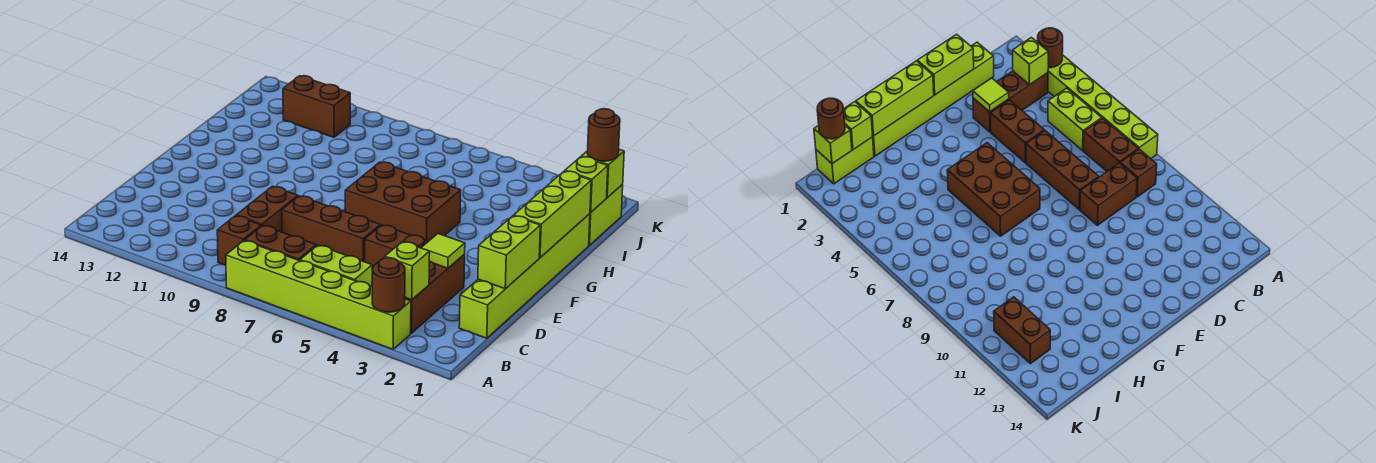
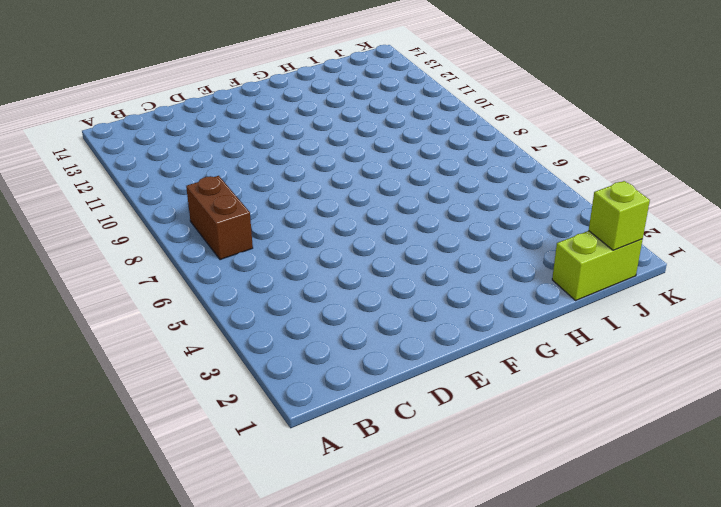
none -> lime 1x6 brick [226,241,411,349]
none -> brown 1x3 brick [405,254,465,333]
none -> lime 1x2 brick [300,245,372,287]

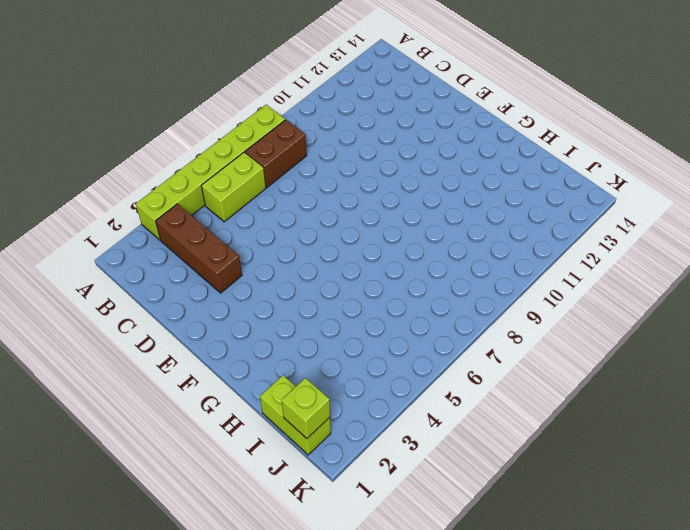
none -> brown 1x1 brick [217,216,261,265]
none -> lime 1x6 brick [459,214,590,338]
none -> brown 1x2 brick [236,186,298,232]

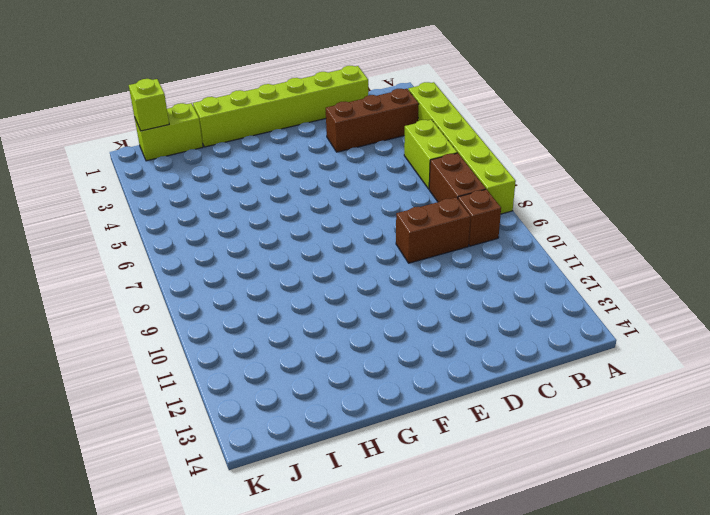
none -> brown 1x2 brick [364,225,428,274]
none -> brown 1x3 brick [282,196,380,262]
none -> brown 2x3 brick [345,162,461,241]

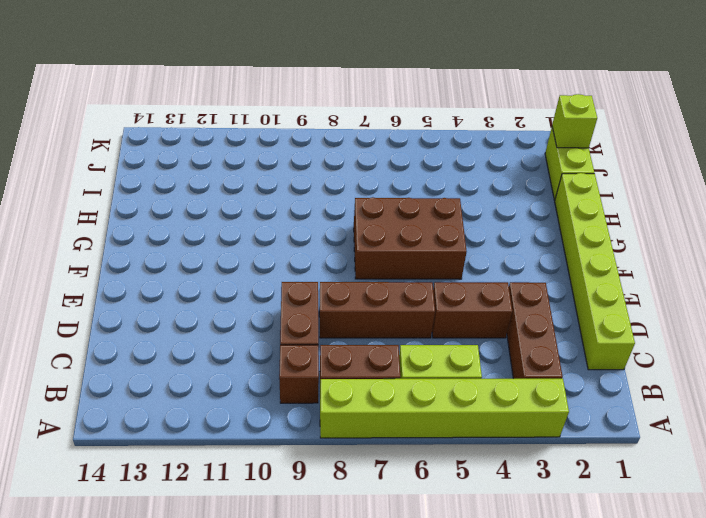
none -> brown 1x2 brick [283,76,350,137]
none -> brown 1x1 round brick [372,258,405,312]
none -> lime 1x1 brick [385,242,430,300]

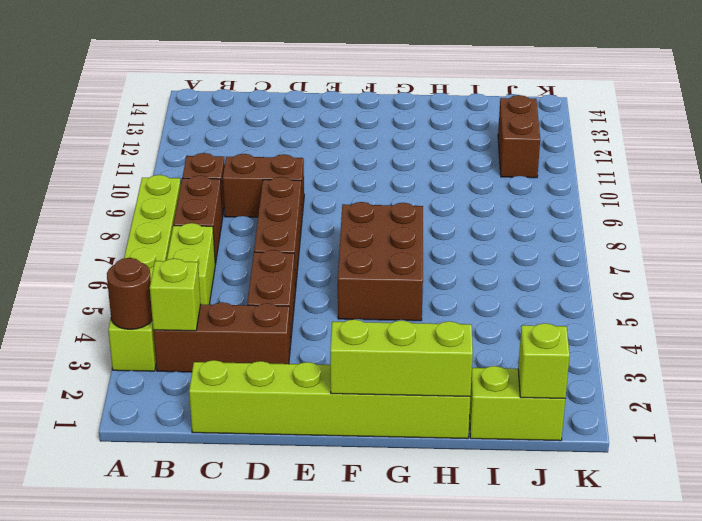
none -> lime 1x2 brick [478,216,540,289]
none -> lime 1x1 tile [421,234,465,268]
none -> lime 1x1 brick [565,157,608,212]

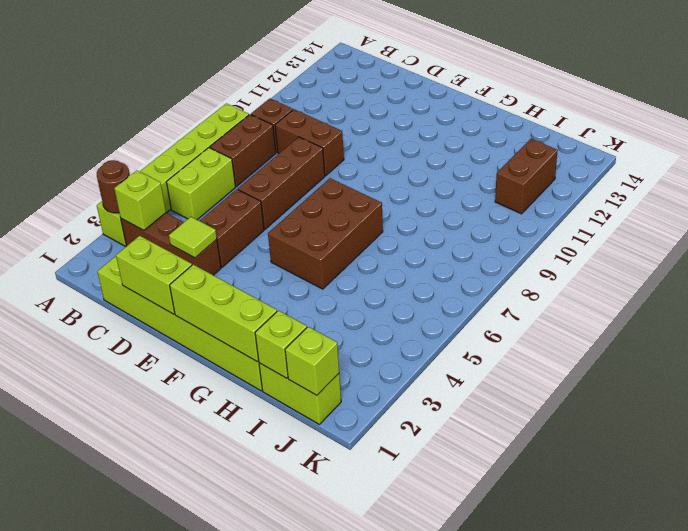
none -> brown 1x1 round brick [587,109,620,161]

